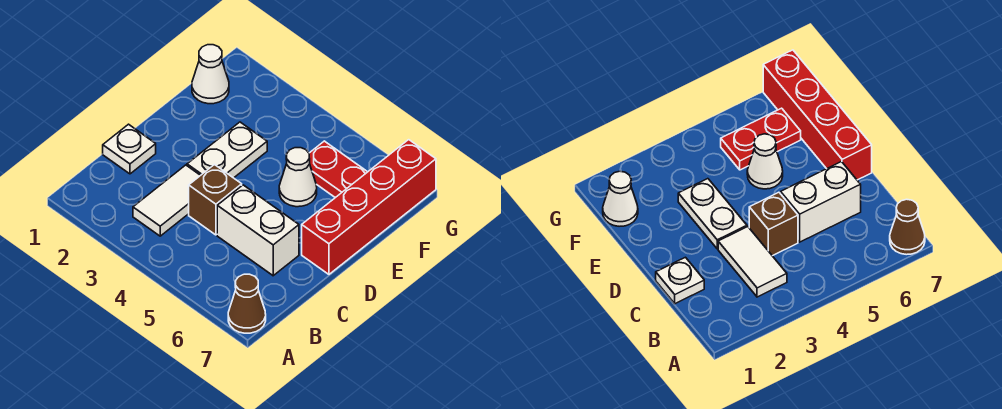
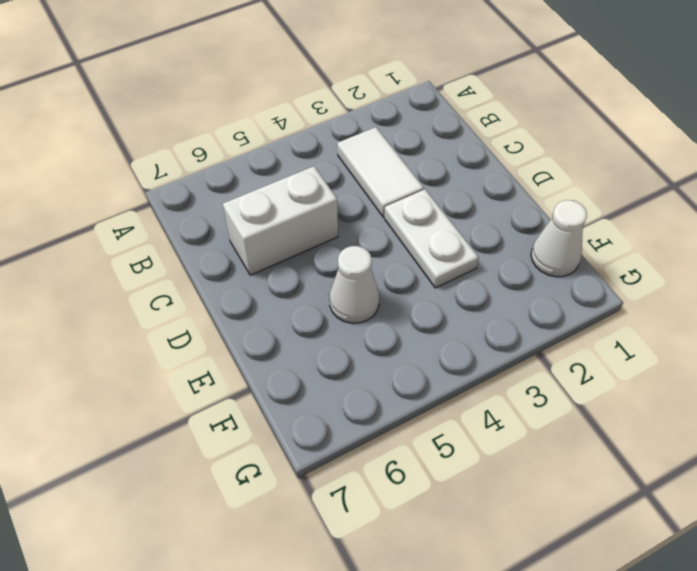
none -> brown 1x1 cone [228,274,266,333]
none -> white 1x1 plate [103,124,156,174]

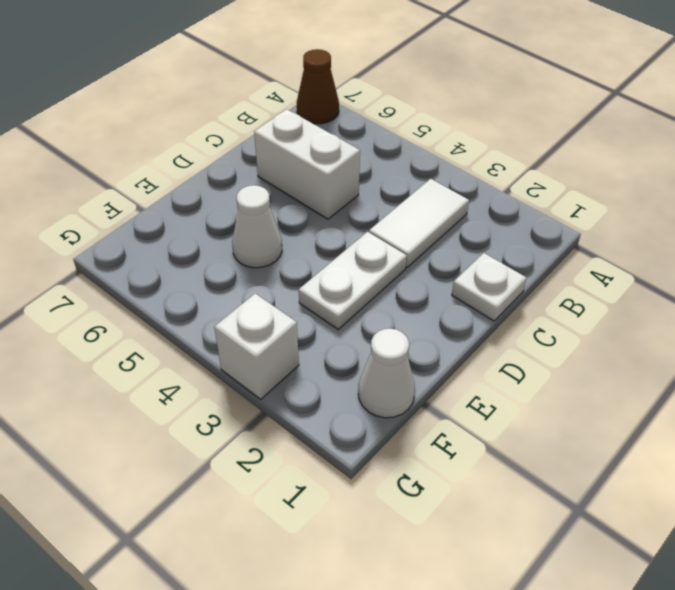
white 1x1 brick [214,293,299,399] -> none
none -> brown 1x1 brick [189,165,242,235]
none -> red 1x4 brick [302,140,436,274]

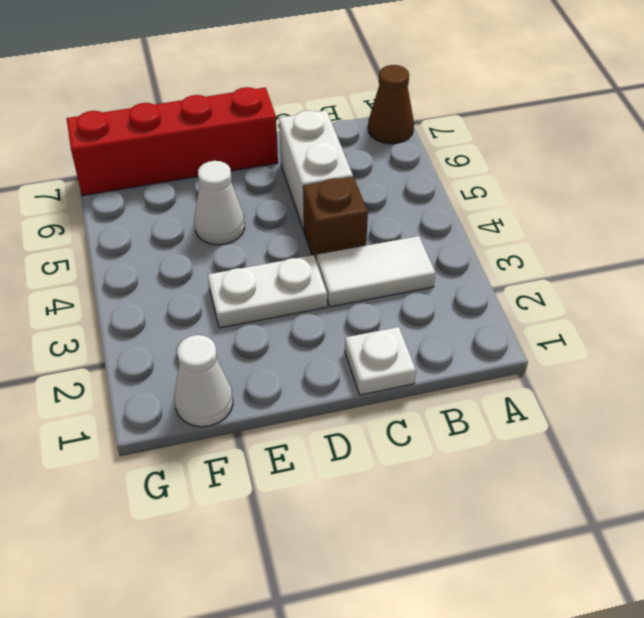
none -> red 1x2 plate [309,141,367,198]

